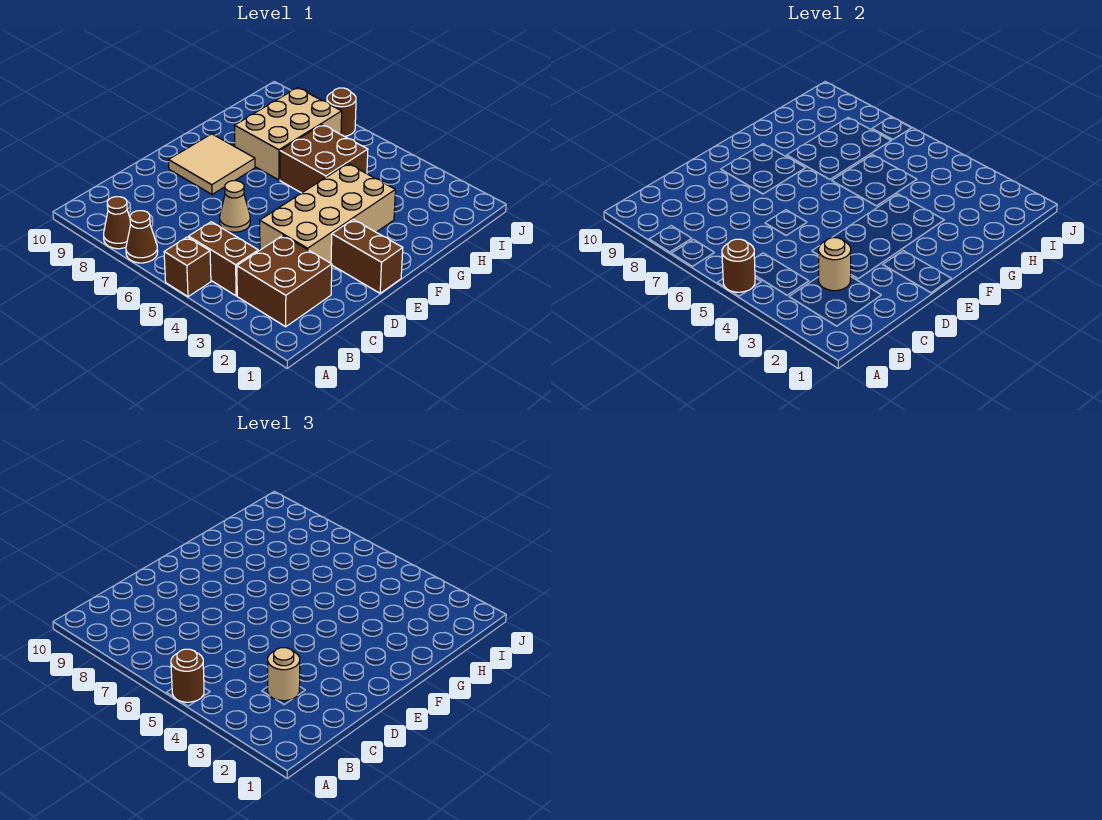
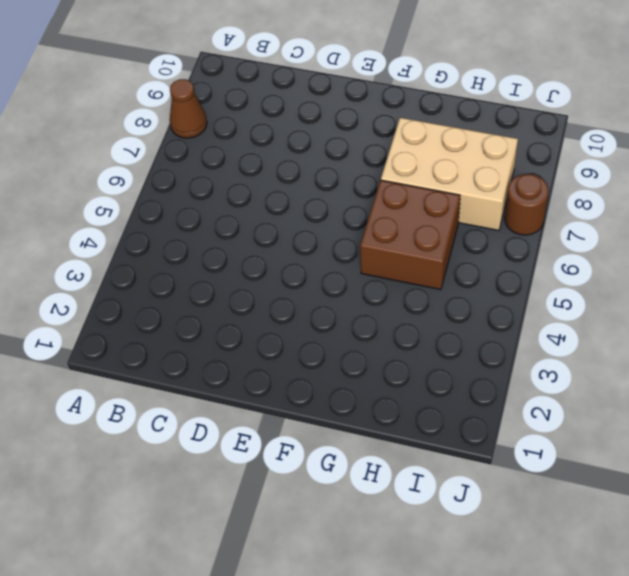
none -> brown 1x1 brick [164,237,211,297]
none -> brown 1x1 cone [126,211,158,263]
none -> brown 2x2 brick [237,236,332,327]

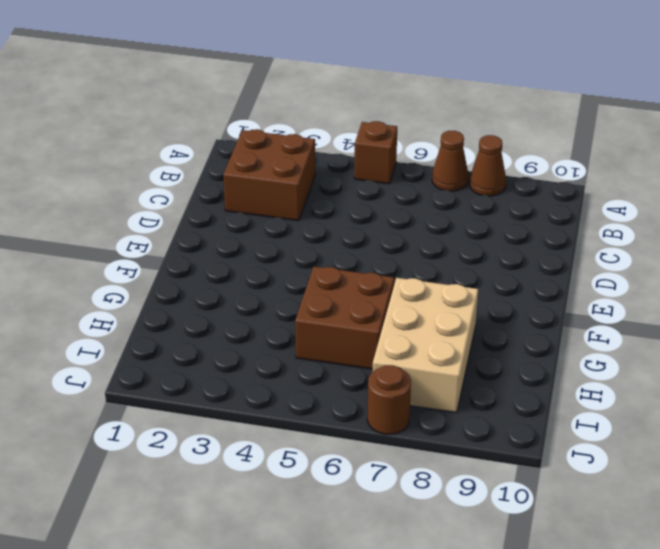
none -> brown 1x2 brick [189,222,258,296]
none -> tan 2x4 brick [260,164,395,263]
none -> tan 1x1 cone [220,181,250,232]

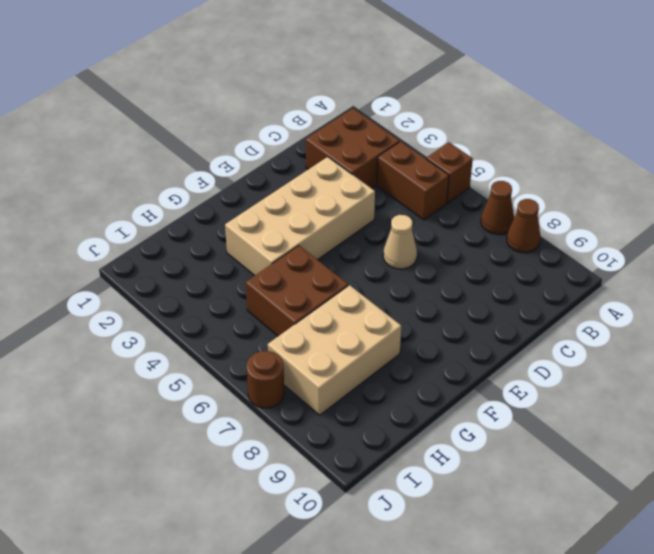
none -> brown 1x2 brick [331,220,403,293]
none -> tan 2x2 tile [169,134,255,194]
none -> brown 1x1 round brick [722,239,755,292]

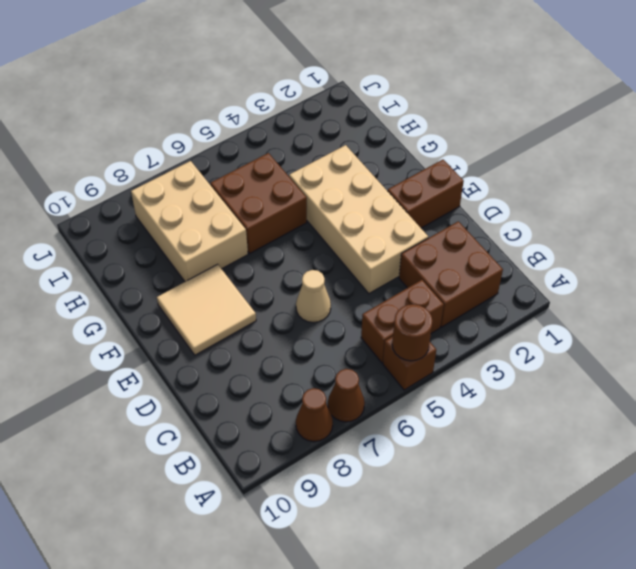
none -> brown 1x1 round brick [327,88,356,136]
none -> tan 1x1 round brick [819,238,851,291]
none -> brown 1x1 round brick [171,649,204,702]

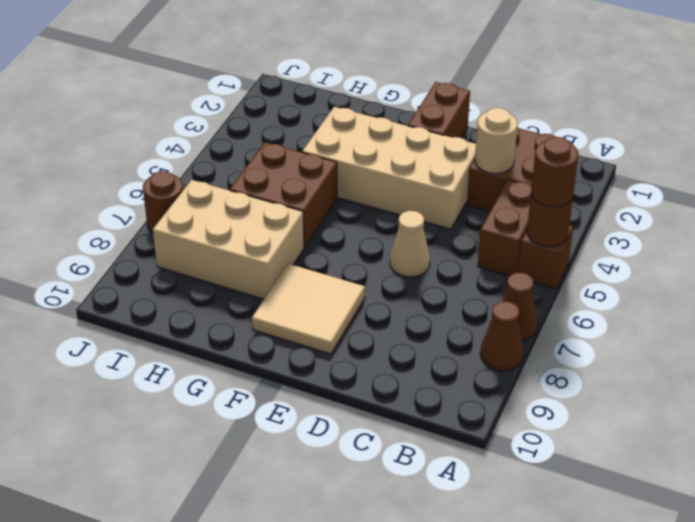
none -> tan 1x1 round brick [268,648,300,701]

